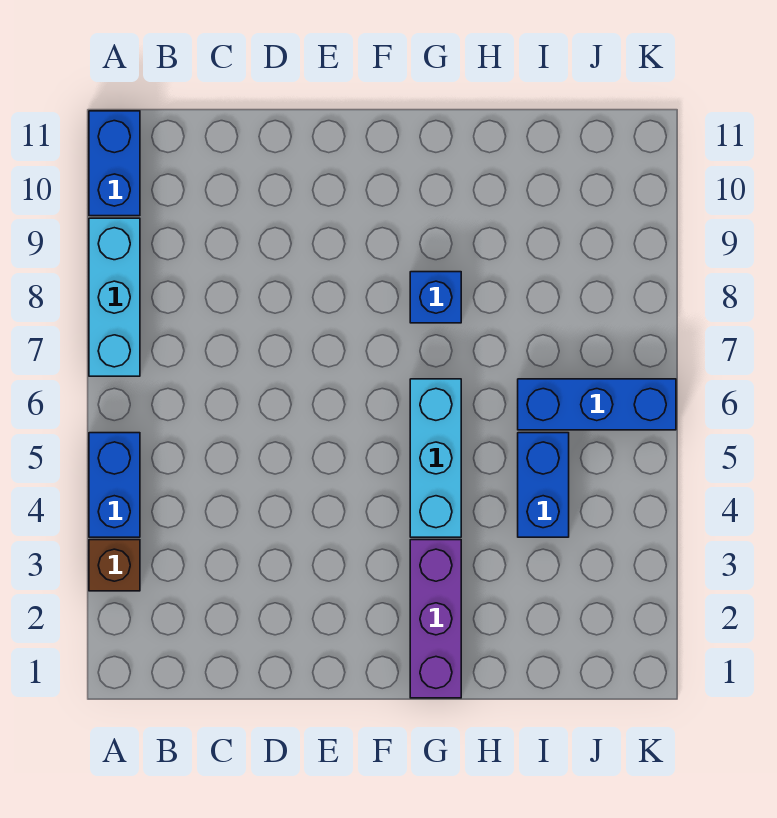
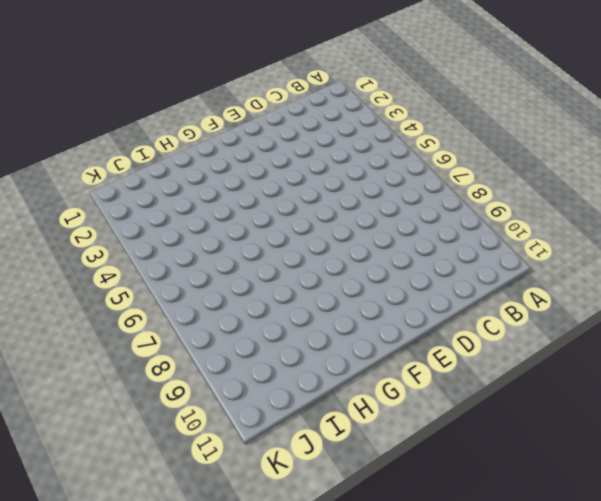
none -> brown 1x1 brick [89,540,140,591]
none -> blue 1x2 brick [89,433,140,537]

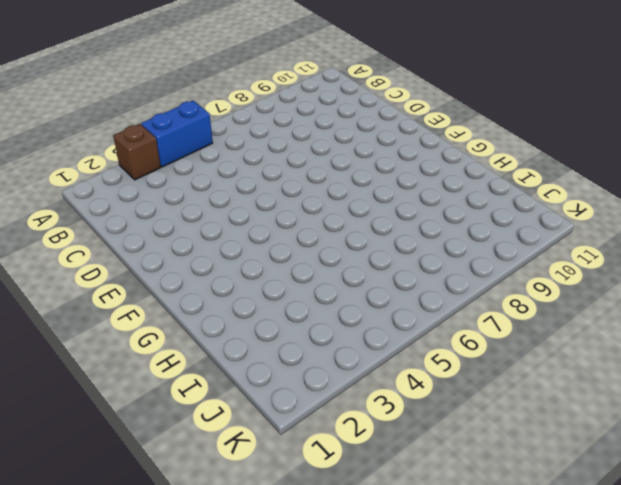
none -> cyan 1x3 brick [89,218,140,376]
none -> blue 1x2 brick [89,111,140,216]

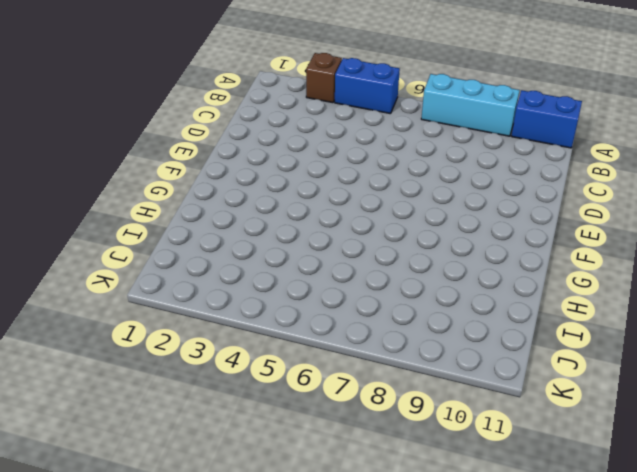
none -> purple 1x3 brick [410,540,461,698]
none -> cyan 1x3 brick [410,379,461,537]

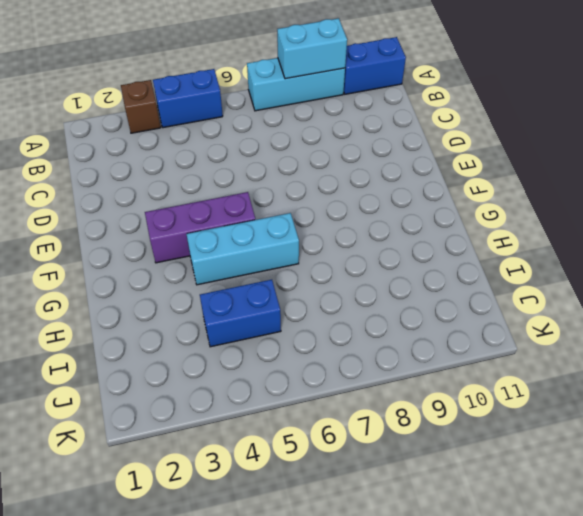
cyan 1x2 brick [277,18,347,79] -> none
purple 1x3 brick [145,192,255,263] -> purple 1x3 brick moved to [410,540,461,698]
none -> blue 1x1 brick [410,272,461,323]
none -> blue 1x3 brick [518,379,676,430]

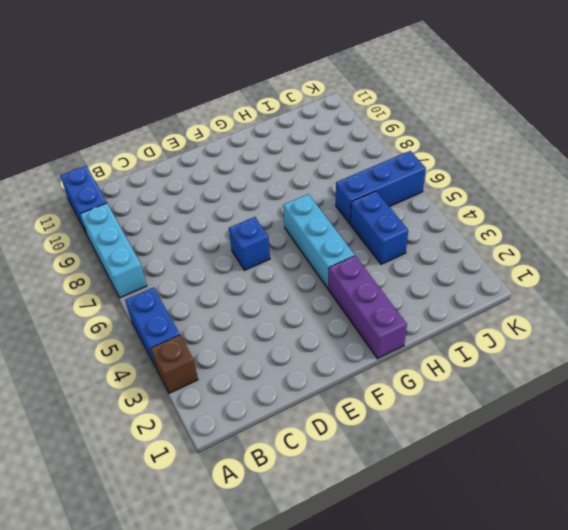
blue 1x1 brick [229,217,270,270] -> blue 1x1 brick moved to [410,272,461,323]

